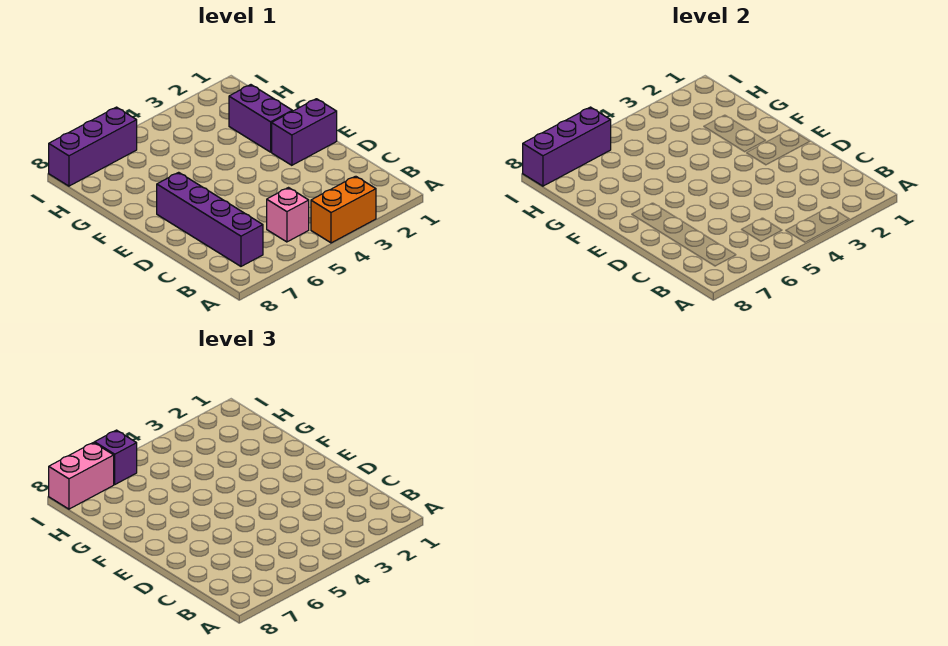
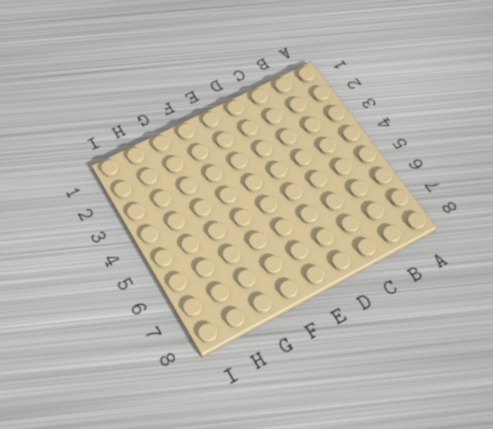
none -> orange 1x2 brick [311,176,376,243]
none -> pink 1x1 brick [267,188,309,242]

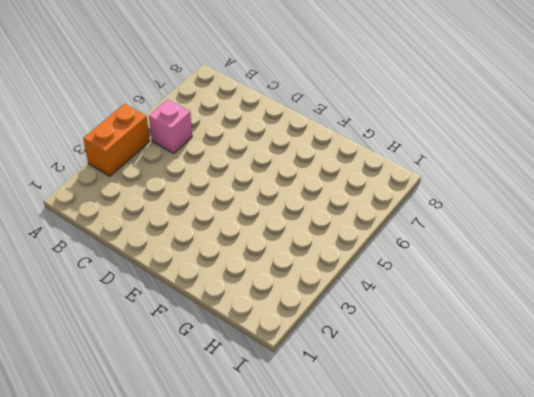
none -> purple 1x4 brick [157,172,263,266]
none -> purple 1x2 brick [272,99,337,165]

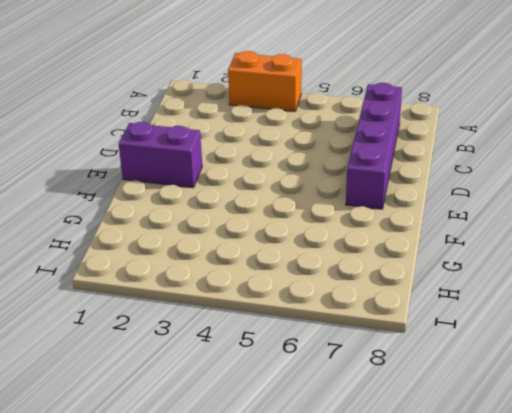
none -> pink 1x1 brick [267,188,309,242]
none -> purple 1x2 brick [229,85,292,152]

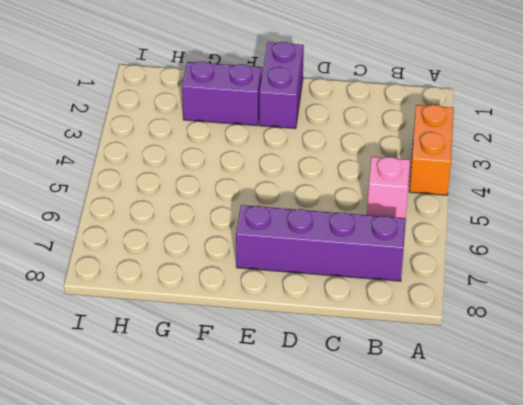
none -> purple 1x3 brick [49,107,137,186]
none -> purple 1x3 brick [523,107,611,186]

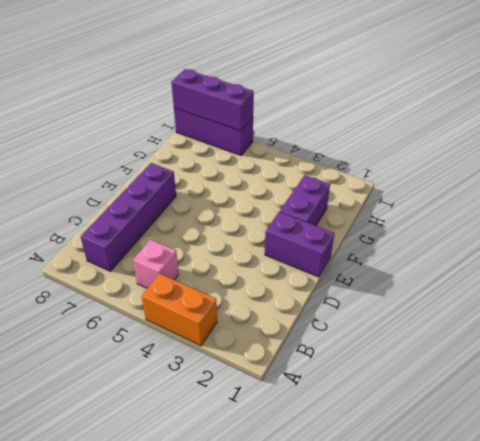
none -> purple 1x1 brick [95,430,137,484]
none -> pink 1x2 brick [49,443,114,509]

